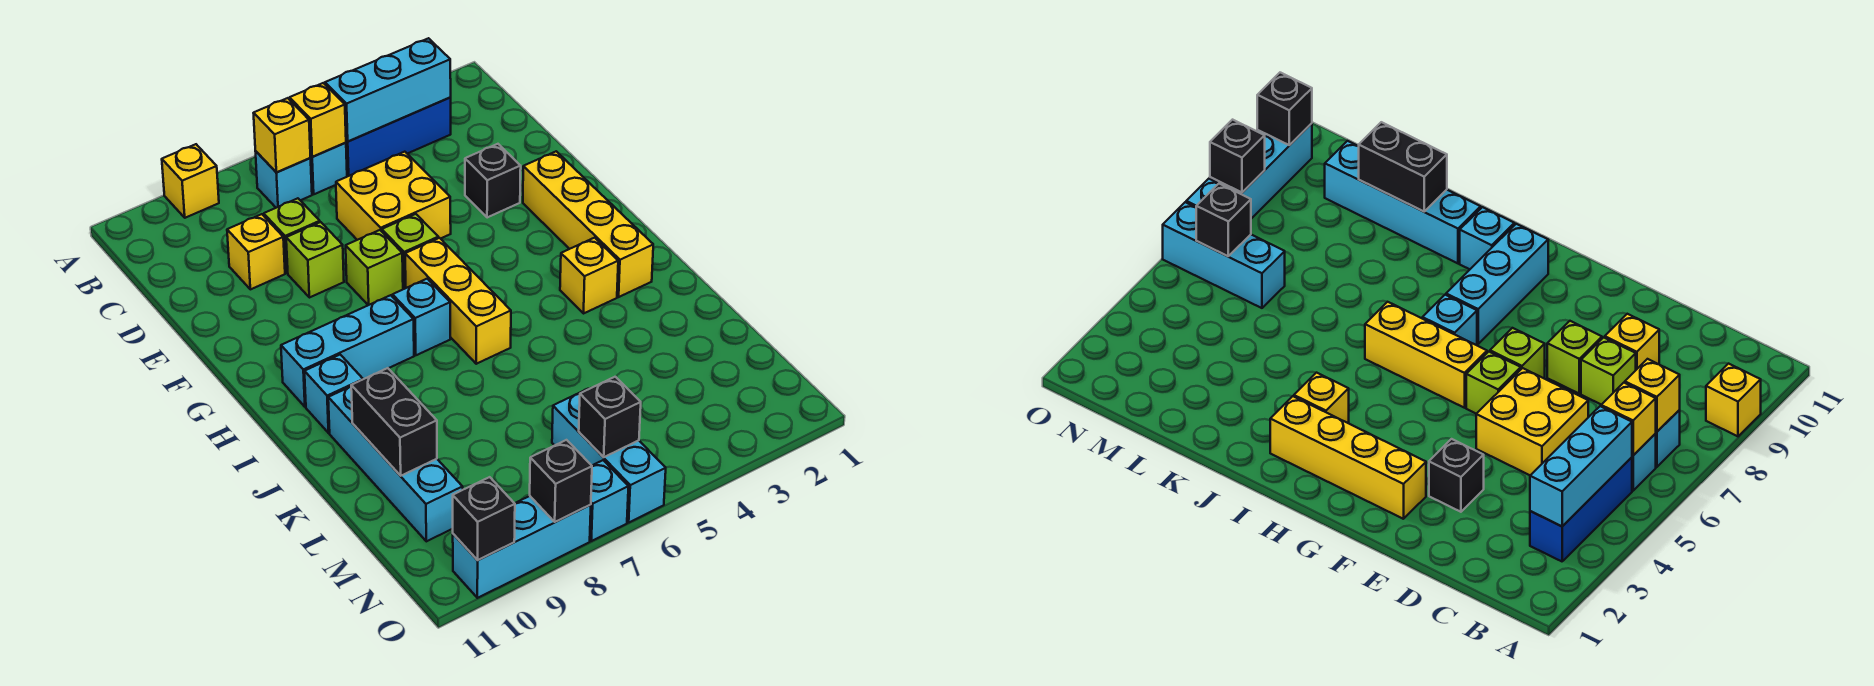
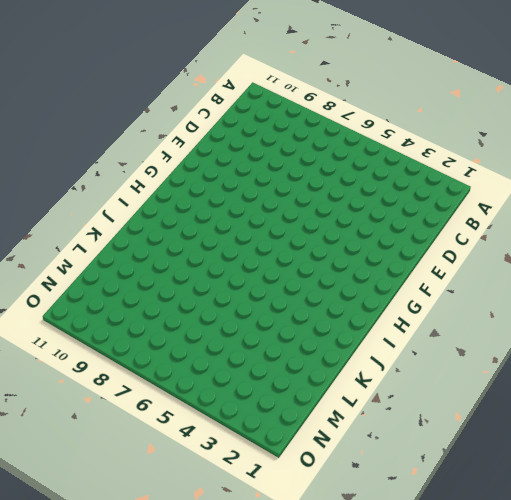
none -> yellow 1x1 brick [162,144,219,218]
none -> blue 1x3 brick [346,98,451,177]
none -> cyan 1x1 brick [310,143,347,194]

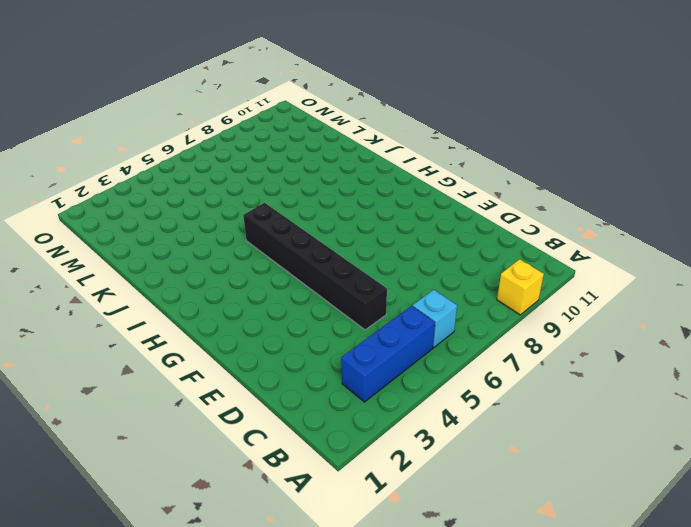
black 1x6 brick [243,203,387,330] -> yellow 2x2 brick [336,152,451,240]
none -> cyan 1x1 brick [255,151,312,208]
none -> lime 1x1 brick [264,198,320,273]
none -> yellow 1x1 brick [227,214,285,289]

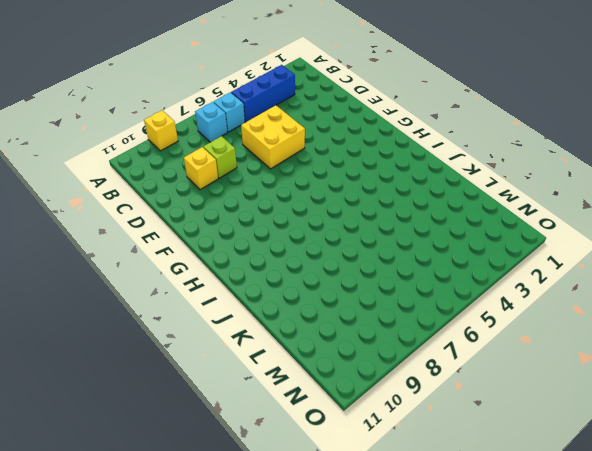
none -> black 1x1 brick [465,144,521,218]
none -> lime 1x1 brick [286,222,344,298]
none -> yellow 1x4 brick [523,151,653,297]

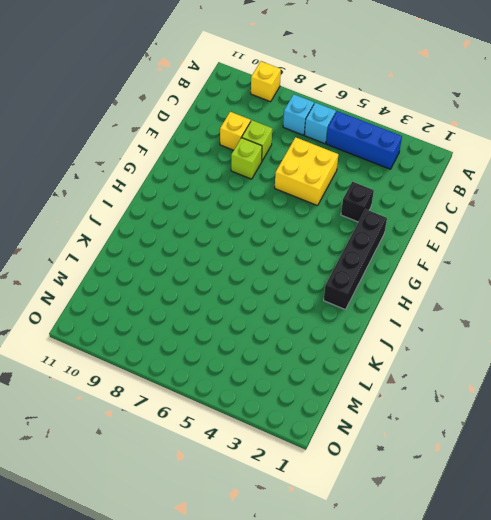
black 1x4 brick [324,209,387,310] -> yellow 1x4 brick [523,151,653,297]
none -> lime 1x1 brick [382,214,438,289]
none -> lime 1x1 brick [346,230,403,305]
none -> yellow 1x3 brick [405,238,511,364]

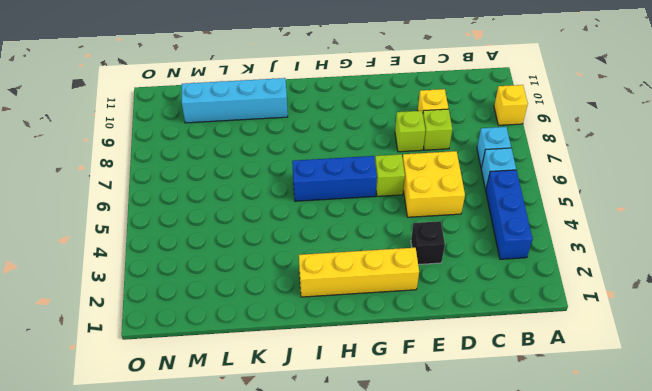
blue 1x3 brick [292,156,377,201] -> yellow 1x3 brick [405,238,511,364]
none -> lime 1x1 brick [346,230,403,305]
none -> cyan 1x1 brick [393,279,450,355]
none -> cyan 1x3 brick [281,295,414,407]

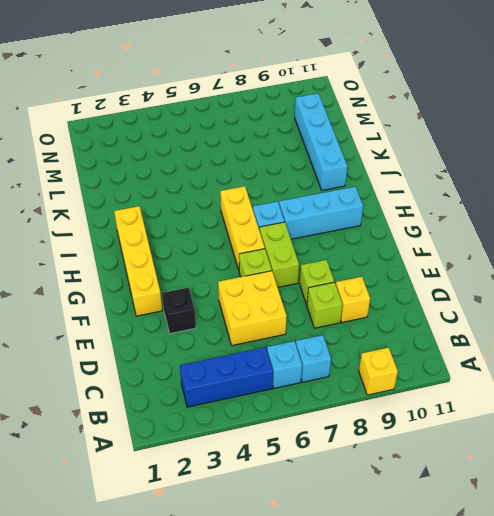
lime 1x2 brick [260,222,299,287] -> lime 1x1 brick [346,230,403,305]
none -> yellow 1x1 brick [560,238,618,313]
none -> cyan 1x1 brick [304,355,363,433]
none -> cyan 1x3 brick [552,389,666,522]

